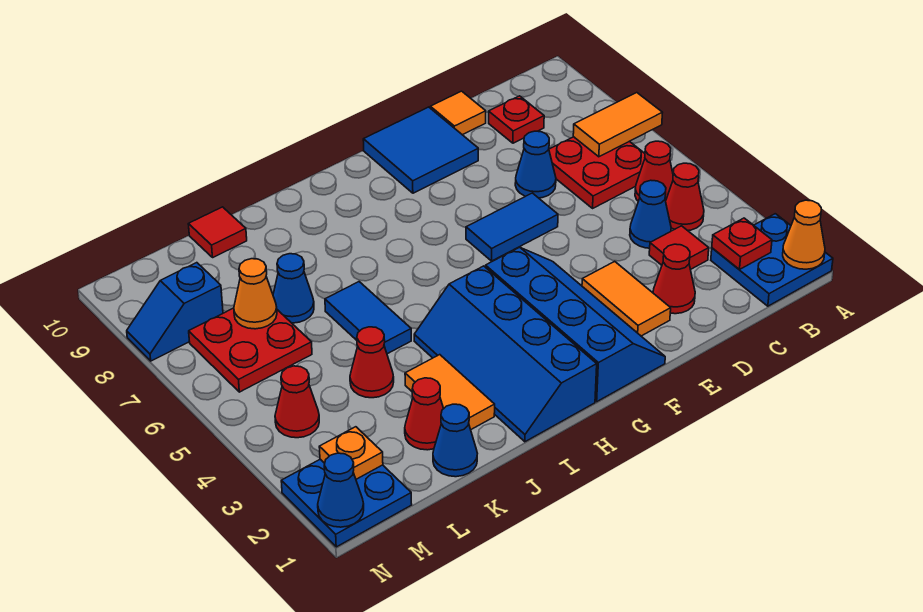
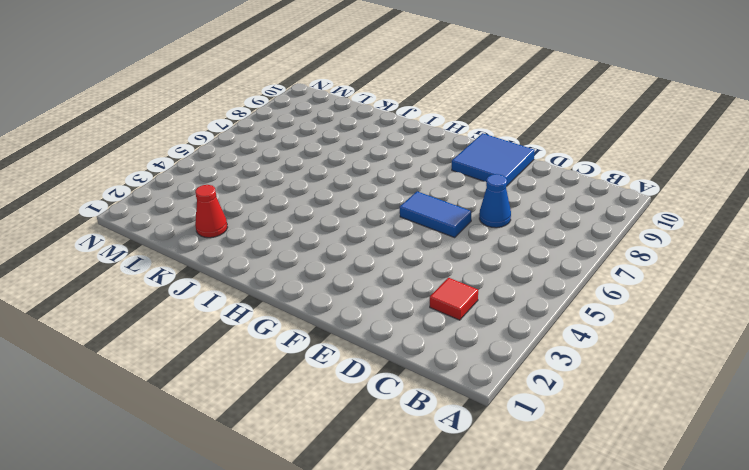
none -> blue 2x2 plate [711,214,833,306]
none -> red 1x1 cone [666,163,704,231]
none -> red 1x1 cone [635,141,673,201]
none -> red 2x2 plate [549,137,645,208]

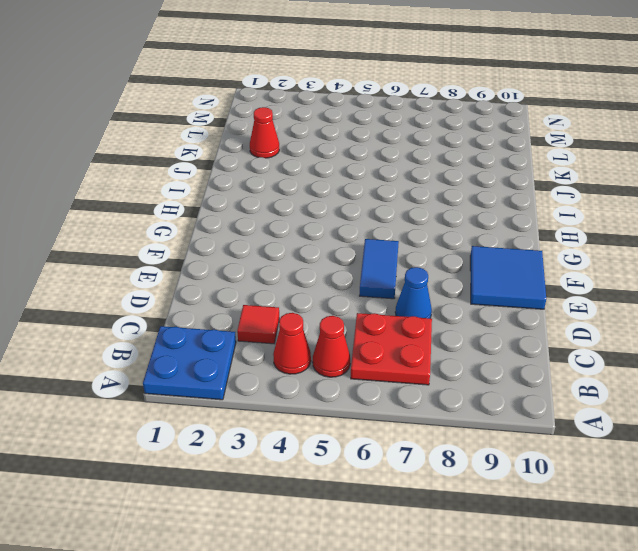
none -> blue 1x1 cone [630,180,671,248]
none -> red 1x1 plate [489,96,544,143]
none -> red 1x1 cone [653,244,695,314]
none -> orange 1x1 tile [430,91,486,135]

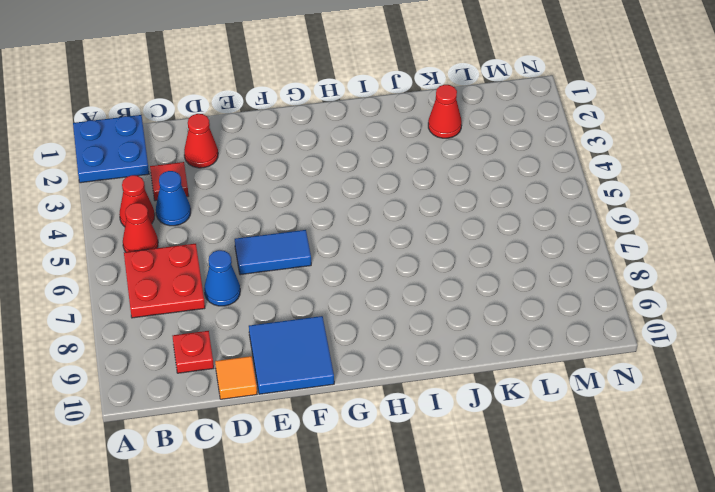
none -> orange 1x2 tile [582,261,671,336]
none -> blue 2x4 slope [485,247,665,402]
none -> blue 2x4 slope [414,266,597,442]
none -> orange 1x2 tile [405,355,495,429]

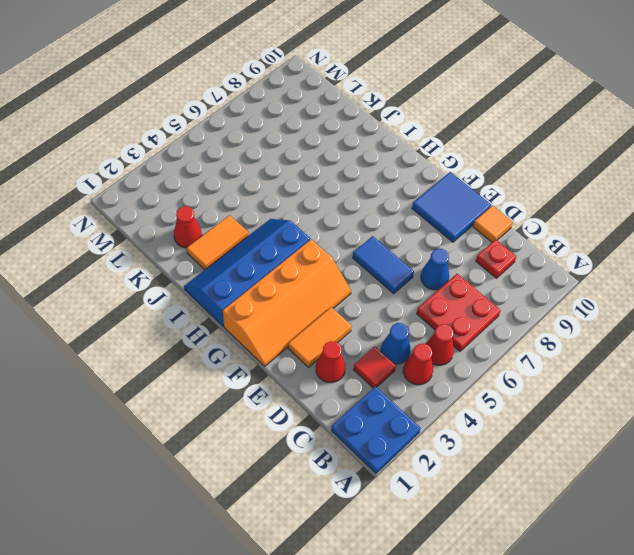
orange 2x4 slope [223,239,351,366] -> blue 2x4 slope [485,247,665,402]
none -> blue 1x2 tile [325,282,411,354]
none -> blue 1x1 cone [433,404,478,477]
none -> red 1x1 cone [350,327,394,398]
none -> blue 1x1 cone [273,254,314,323]

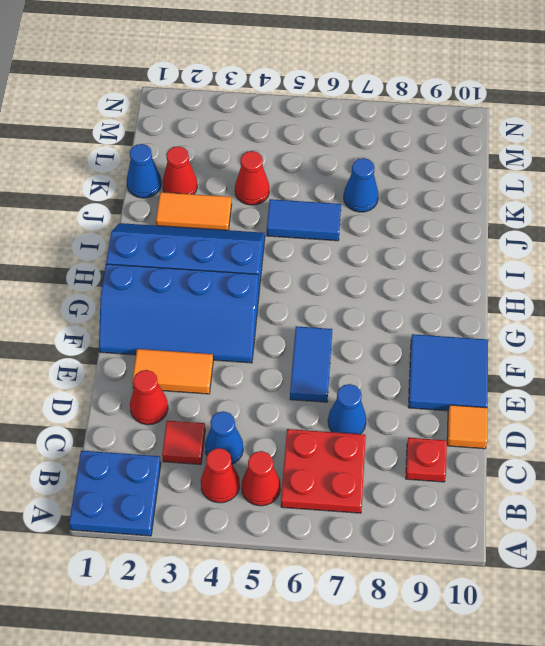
none -> red 1x1 tile [188,207,247,257]
none -> red 2x2 plate [189,308,312,392]
none -> blue 2x2 plate [281,459,412,547]
none -> red 1x1 cone [275,366,319,438]

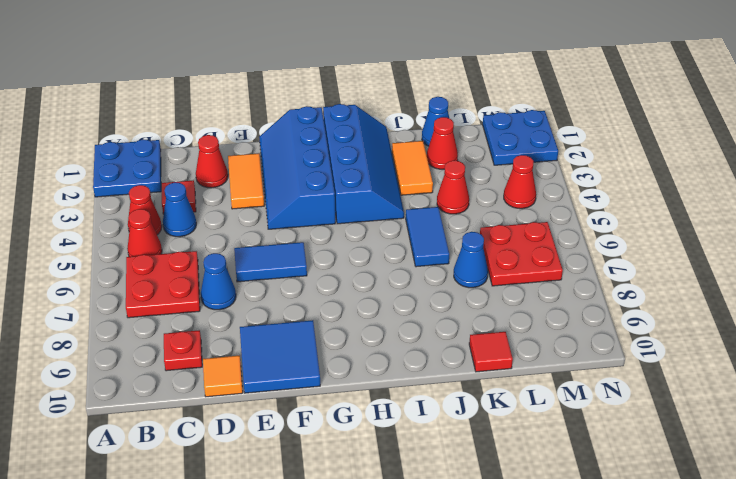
none -> blue 1x2 slope [127,263,223,361]
none -> orange 1x1 cone [783,200,825,269]
none -> orange 1x2 tile [573,93,663,157]
none -> red 1x1 plate [712,218,772,269]

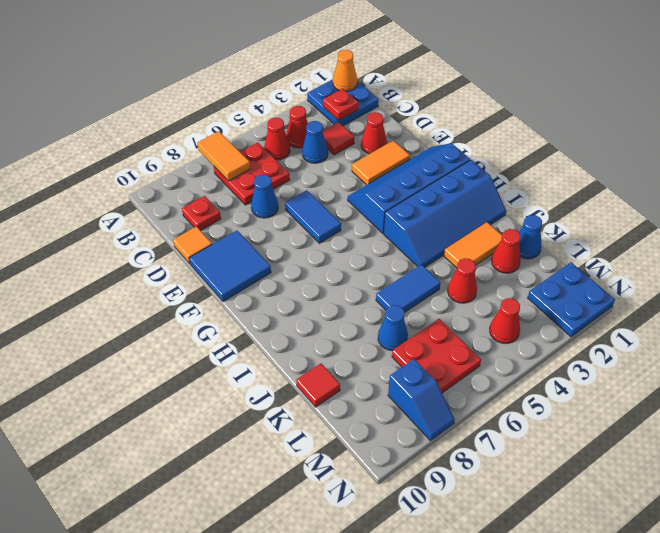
none -> orange 1x1 cone [234,259,277,329]
none -> orange 1x1 plate [319,427,383,479]
none -> blue 1x1 cone [318,453,364,527]

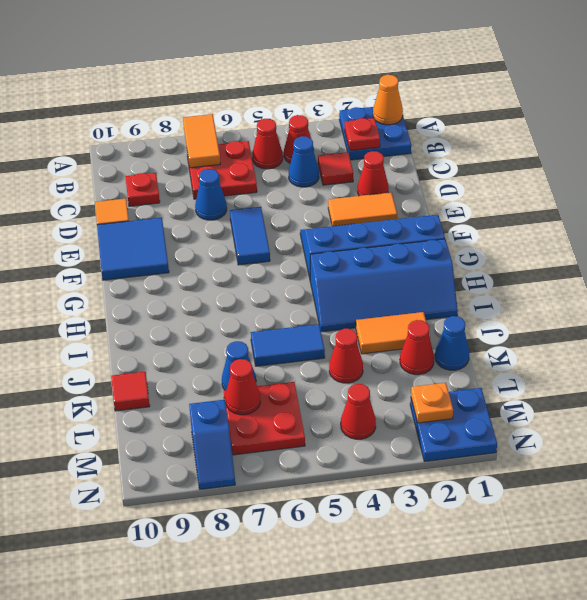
red 1x1 cone [225,359,260,415] -> orange 1x1 cone [234,259,277,329]
none -> blue 1x1 cone [318,453,364,527]

